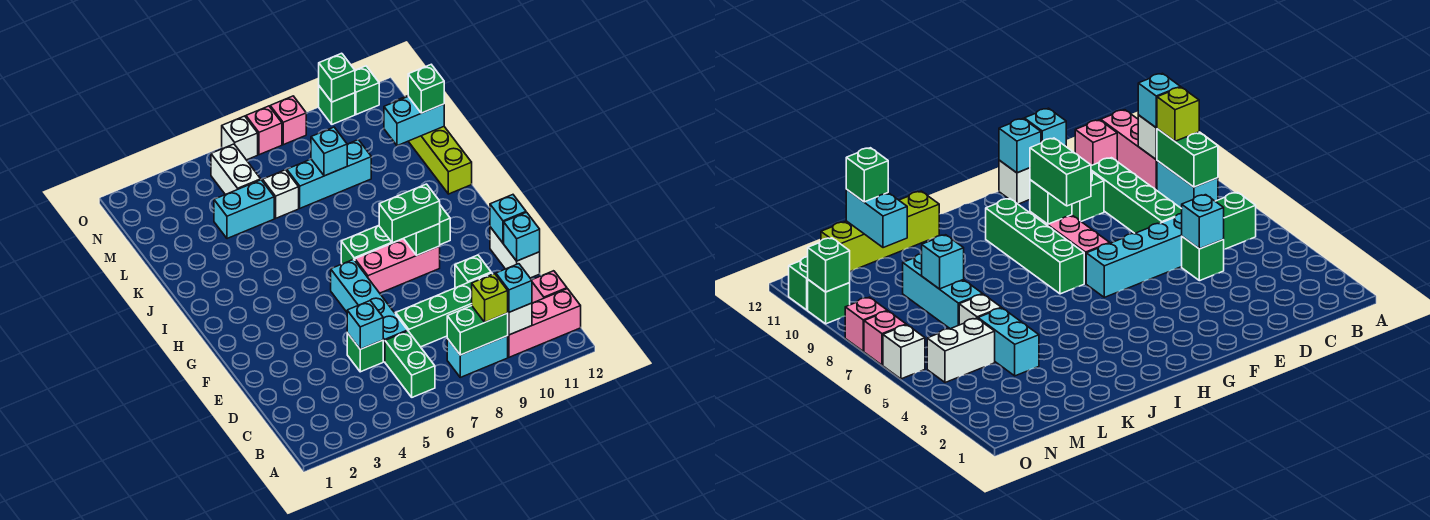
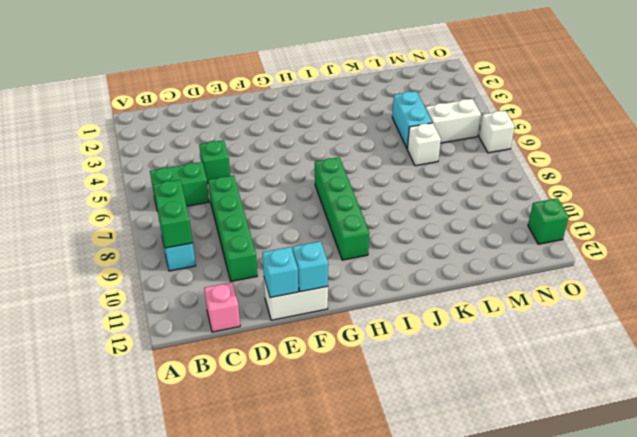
none -> pink 1x3 brick [508,289,581,357]
none -> cyan 1x4 brick [331,259,408,362]
none -> green 1x1 brick [455,255,491,287]
none -> pink 1x3 brick [355,239,440,293]

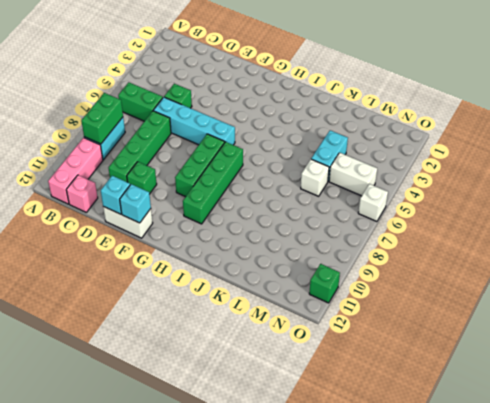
green 1x3 brick [175,134,225,197] -> pink 1x3 brick [355,239,440,293]
none -> lime 1x4 brick [395,96,472,194]
none -> cyan 1x3 brick [287,140,371,208]
none -> pink 1x1 brick [246,106,282,155]
none -> pink 1x1 brick [270,96,306,145]

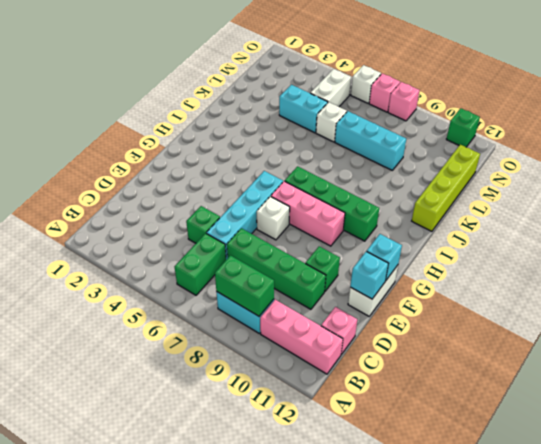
white 1x1 brick [257,196,290,240] -> white 1x1 brick moved to [508,303,532,335]
none -> green 1x1 brick [319,86,355,124]
none -> cyan 1x1 brick [347,301,383,349]
none -> green 1x1 brick [404,224,440,255]
none -> cyan 1x1 brick [311,127,347,176]

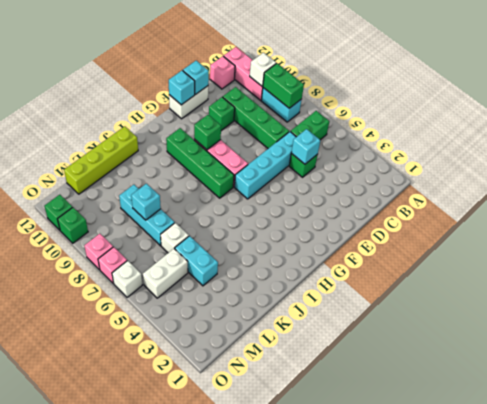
none -> cyan 1x2 brick [384,96,444,146]
none -> green 1x1 brick [319,53,355,102]
none -> lime 1x1 brick [472,274,508,322]
none -> cyan 1x1 brick [496,264,532,312]

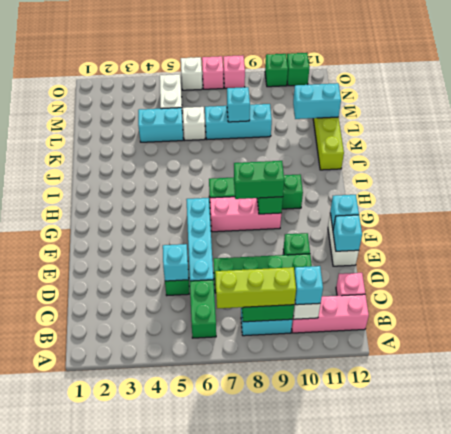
lime 1x3 brick [215,267,296,309] -> lime 1x1 brick [472,274,508,322]
none -> green 1x1 brick [319,53,355,102]
none -> green 1x1 brick [408,65,444,113]

